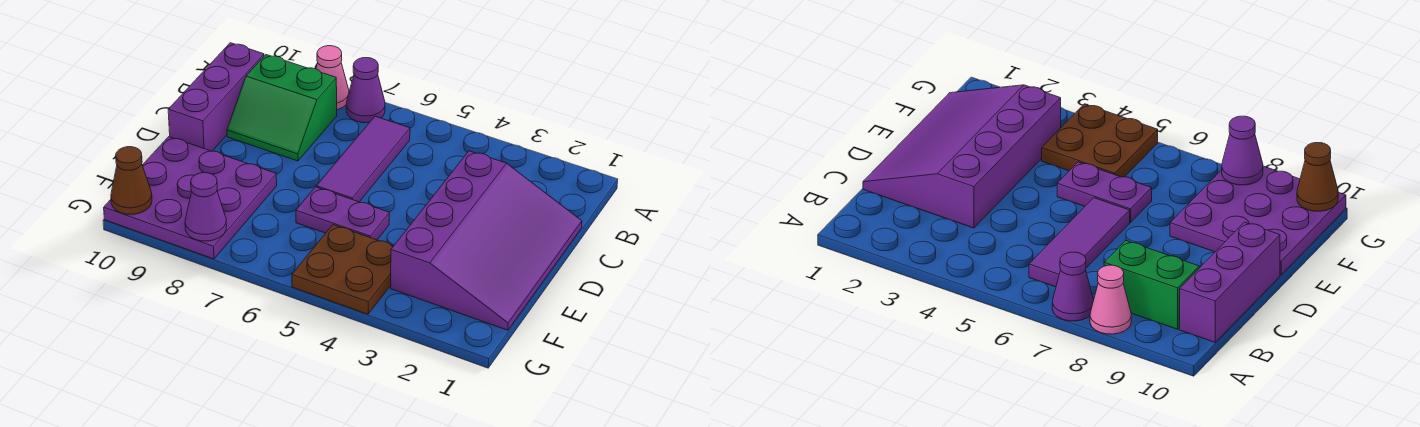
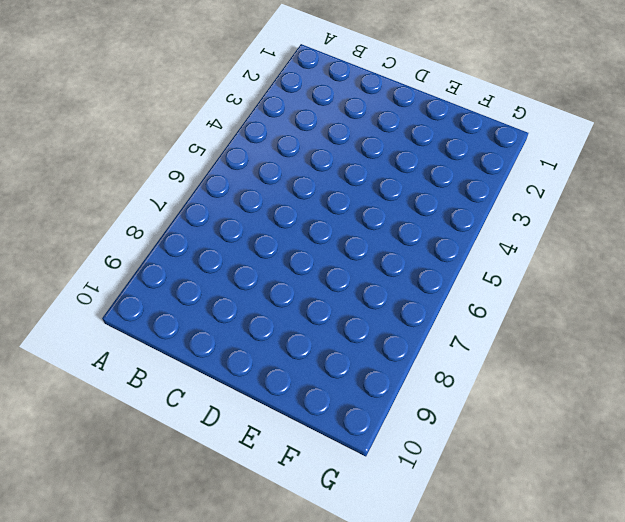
none -> purple 1x1 cone [346,58,385,123]
none -> pink 1x1 cone [316,46,349,110]

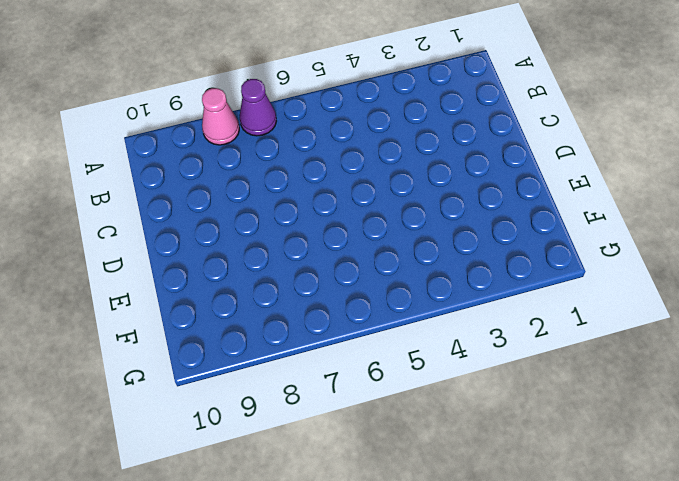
none -> purple 1x3 tile [316,116,410,202]
none -> green 2x2 slope [227,55,337,161]

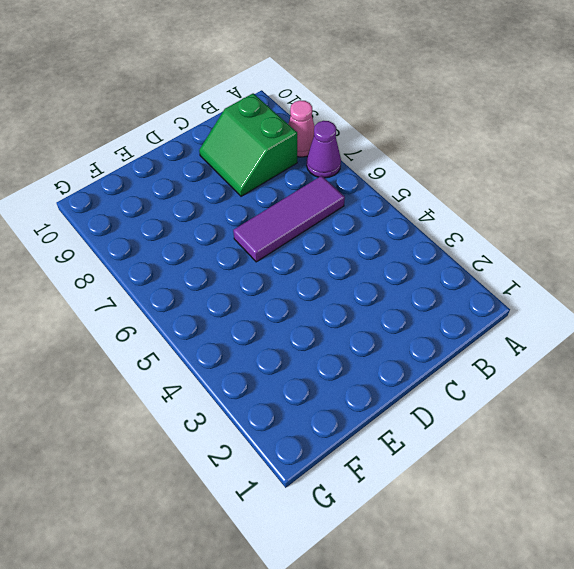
none -> purple 1x3 brick [168,43,264,151]
none -> purple 3x4 slope [391,151,582,330]

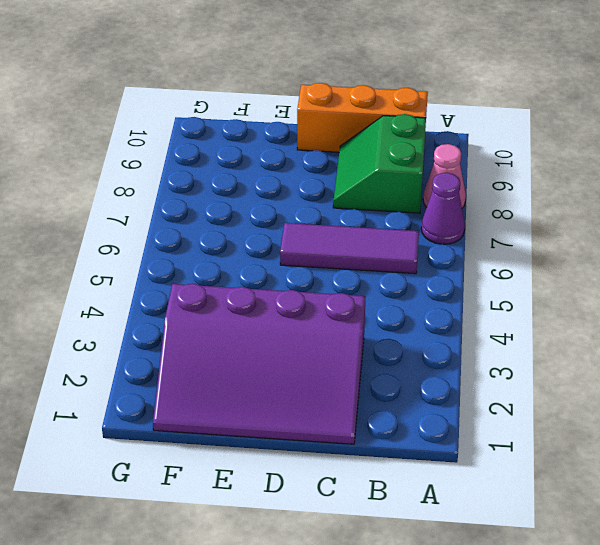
orange 1x3 brick [297,83,428,152] -> purple 1x3 brick [168,43,264,151]
none -> purple 1x2 plate [296,187,389,240]
none -> purple 3x3 plate [104,137,277,259]

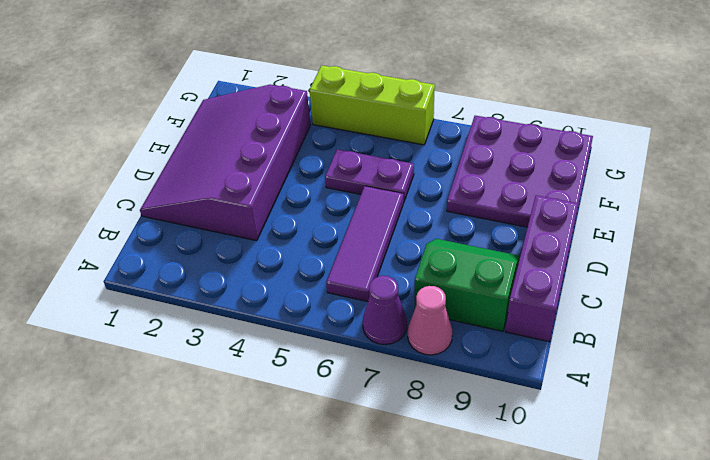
lime 1x3 brick [309,65,435,145] -> brown 2x2 plate [292,225,393,314]
none -> purple 1x1 cone [185,173,227,241]
none -> brown 1x1 cone [111,147,152,214]

